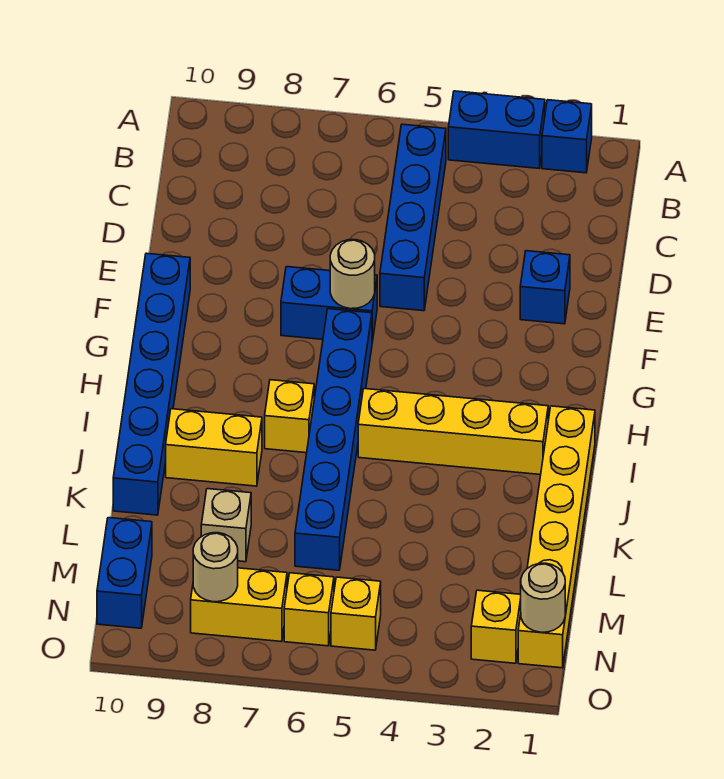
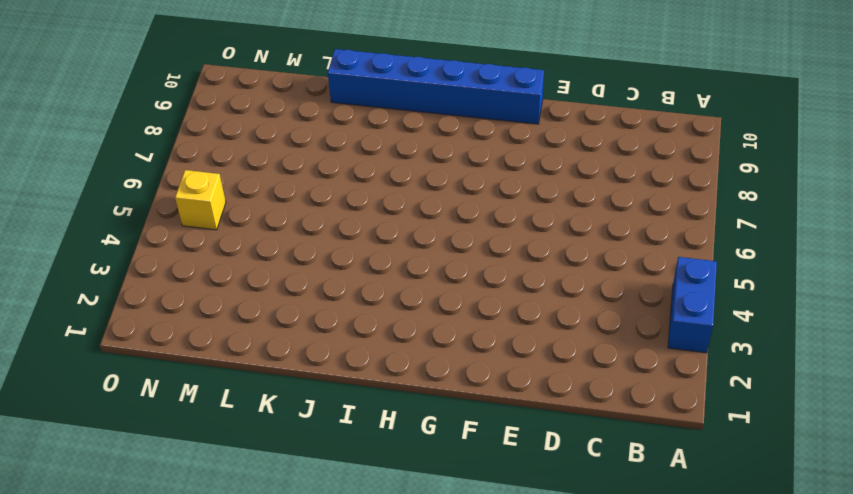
none -> blue 1x1 brick [542,100,592,173]
none -> blue 1x4 brick [380,124,446,311]
none -> blue 1x1 brick [520,251,570,324]

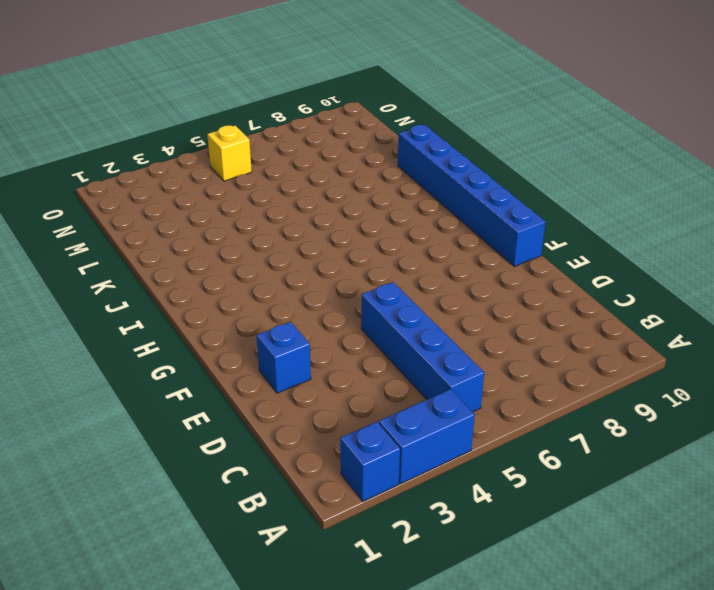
none -> blue 1x2 brick [281,267,377,342]
none -> blue 1x6 brick [295,309,372,570]
none -> yellow 1x6 brick [518,406,595,668]

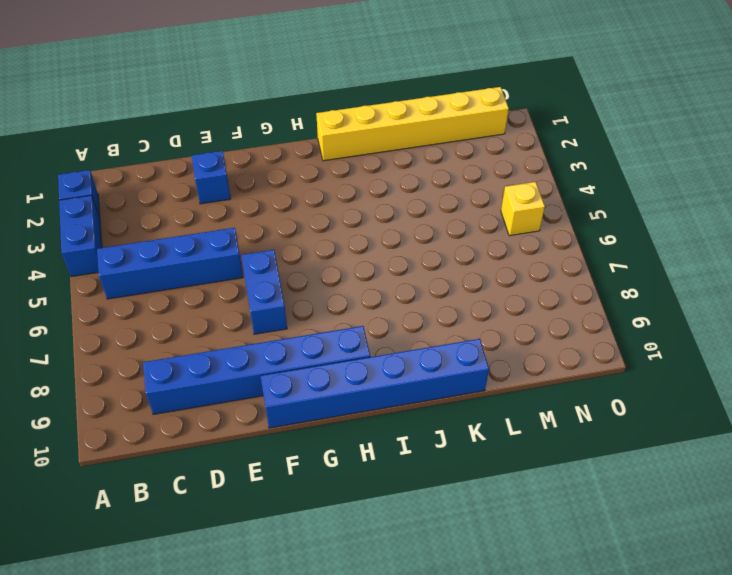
blue 1x6 brick [143,326,370,414] -> blue 1x6 brick moved to [295,309,372,570]
none -> yellow 1x4 brick [358,389,548,475]
none -> yellow 1x1 brick [265,380,314,453]
none -> yellow 1x2 brick [166,409,262,486]

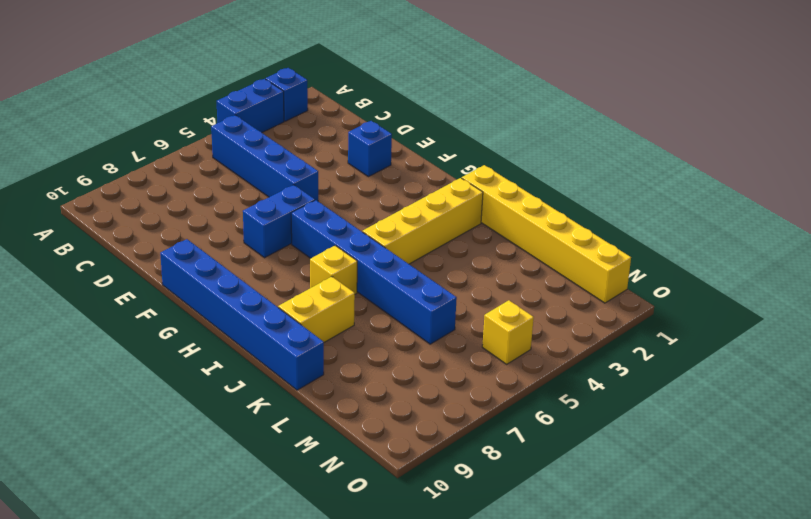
none -> tan 1x1 brick [201,489,251,562]
none -> blue 1x2 brick [97,518,152,628]
none -> yellow 1x1 brick [471,590,521,663]

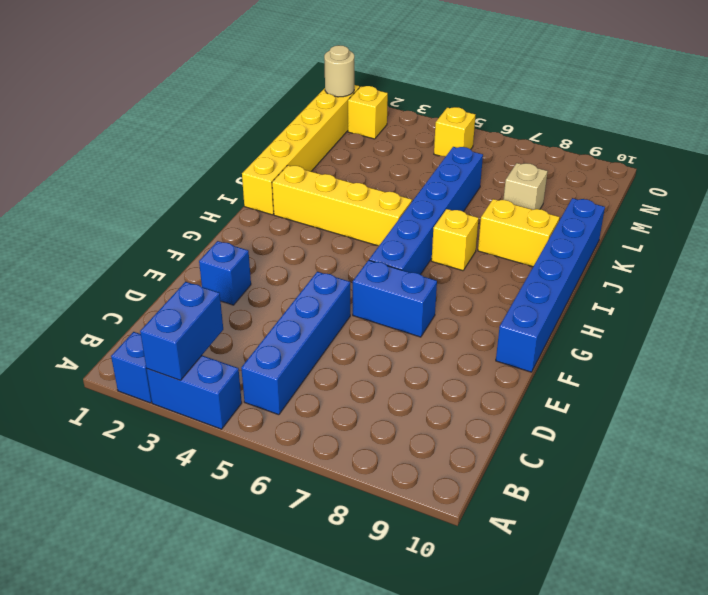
blue 1x2 brick [140,282,223,380] -> blue 1x2 brick moved to [97,518,152,628]
none -> yellow 1x1 brick [284,573,334,646]
none -> yellow 1x2 brick [191,568,287,642]
none -> tan 1x1 round brick [330,240,375,309]

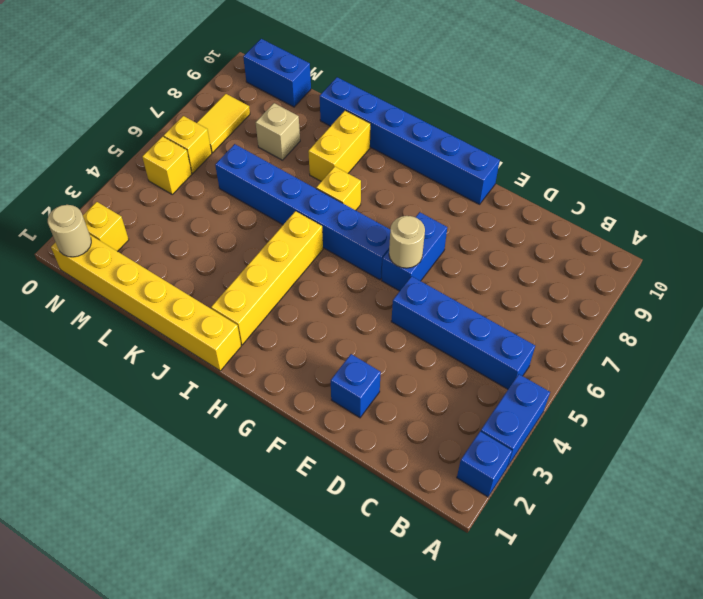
yellow 1x2 tile [197,94,250,153] -> yellow 1x2 brick [191,568,287,642]
none -> tan 1x1 round brick [193,533,238,602]

